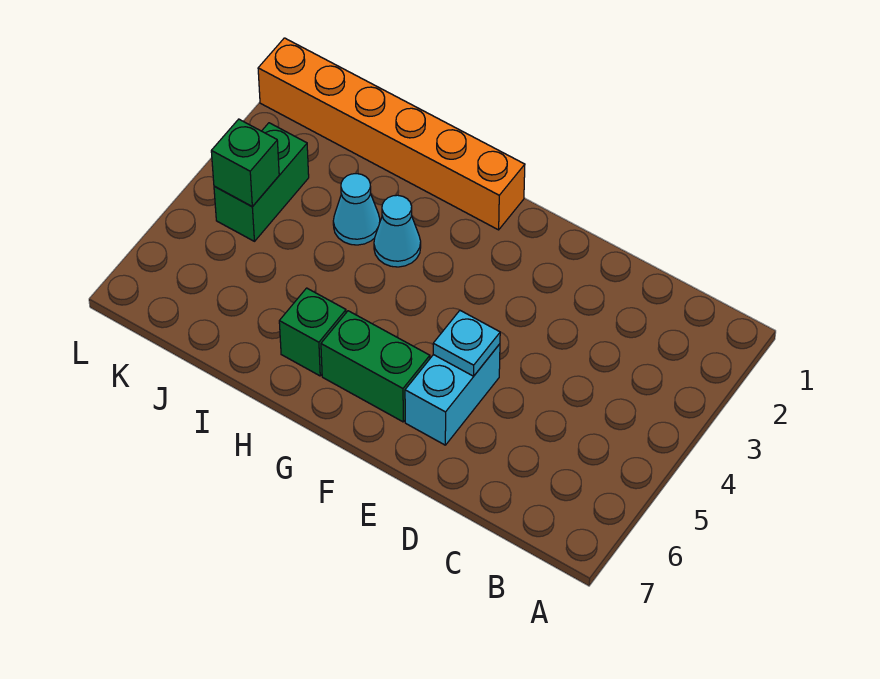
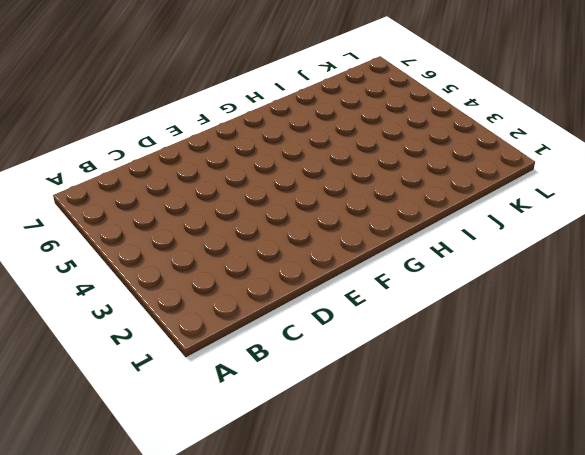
none -> cyan 1x2 brick [405,344,500,445]
none -> green 1x2 brick [321,311,430,422]

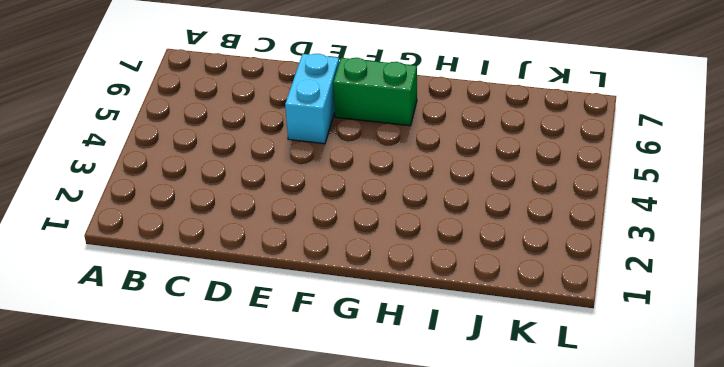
none -> orange 1x6 brick [258,38,525,230]
none -> cyan 1x1 cone [374,195,421,267]

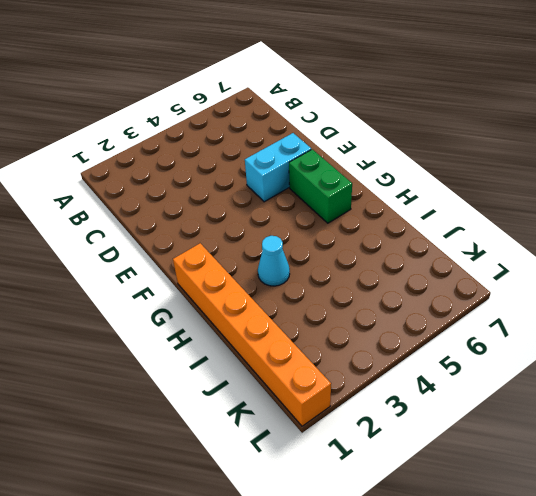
none -> green 1x1 brick [279,288,346,376]
none -> cyan 1x1 cone [333,174,380,245]

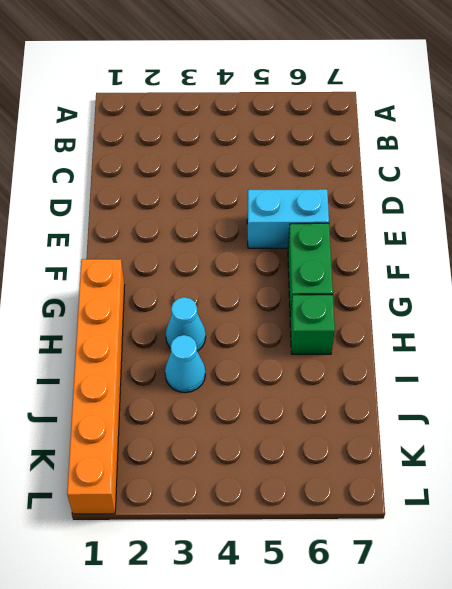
none -> green 1x2 brick [214,123,309,241]
none -> cyan 1x1 plate [433,311,500,376]

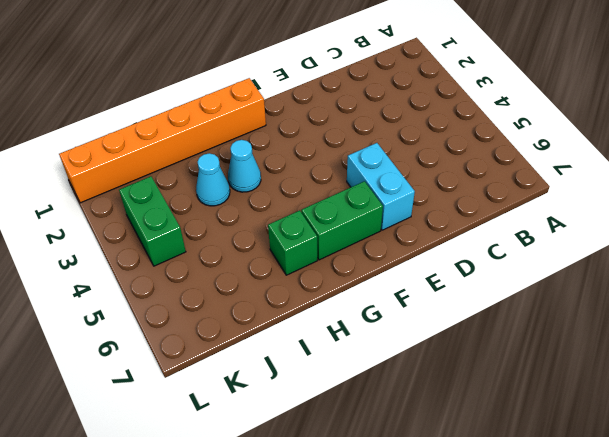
none -> cyan 1x1 plate [433,311,500,376]
none -> green 1x1 brick [211,119,279,207]

